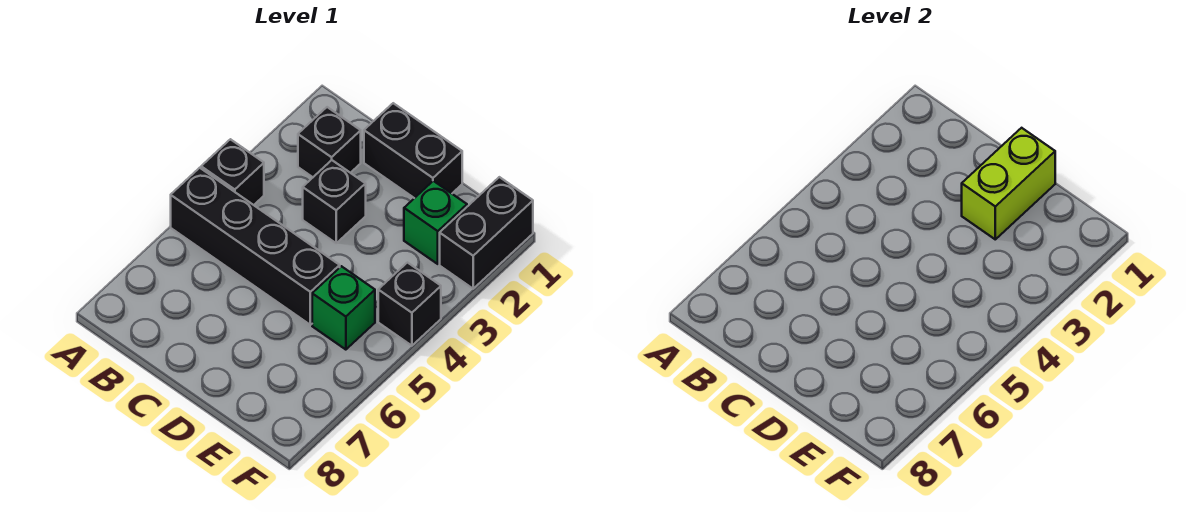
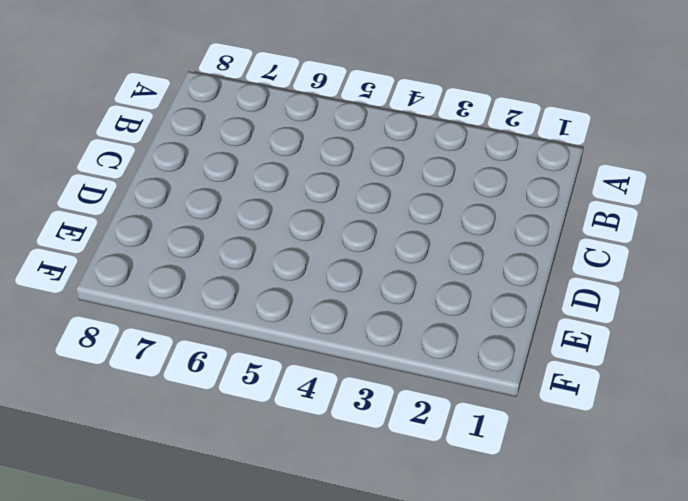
none -> black 1x1 brick [201,139,264,205]
none -> black 1x4 brick [171,168,340,325]

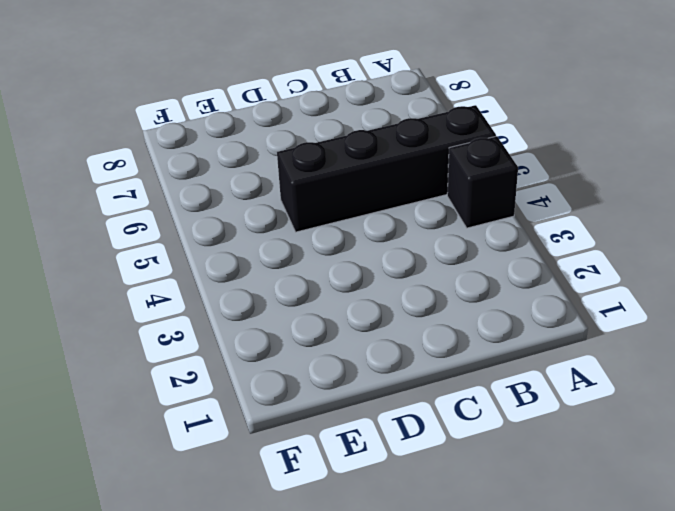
none -> black 1x1 brick [298,107,361,177]
none -> black 1x2 brick [364,103,462,198]

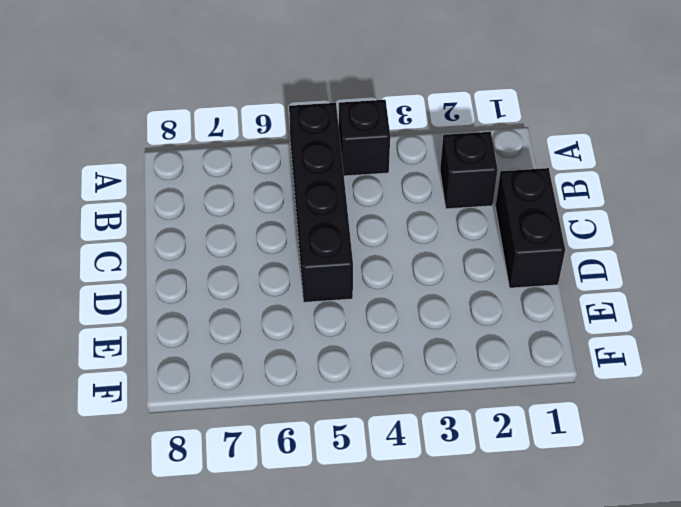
none -> black 1x1 brick [303,160,366,243]
none -> green 1x1 brick [404,181,467,264]

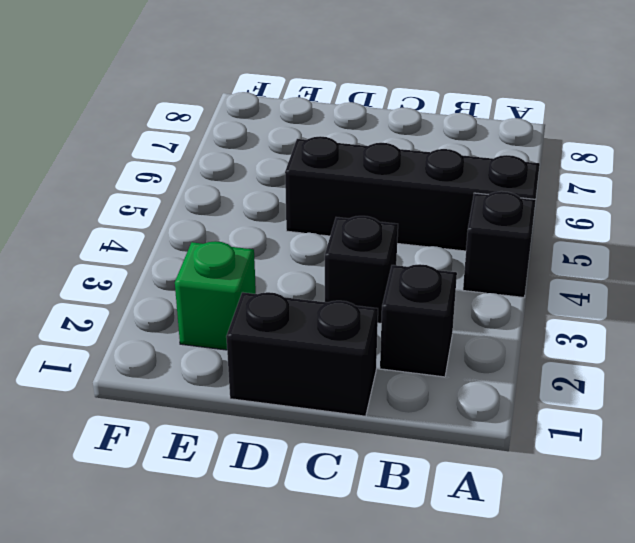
none -> green 1x1 brick [312,266,375,350]
none -> black 1x2 brick [440,177,533,289]

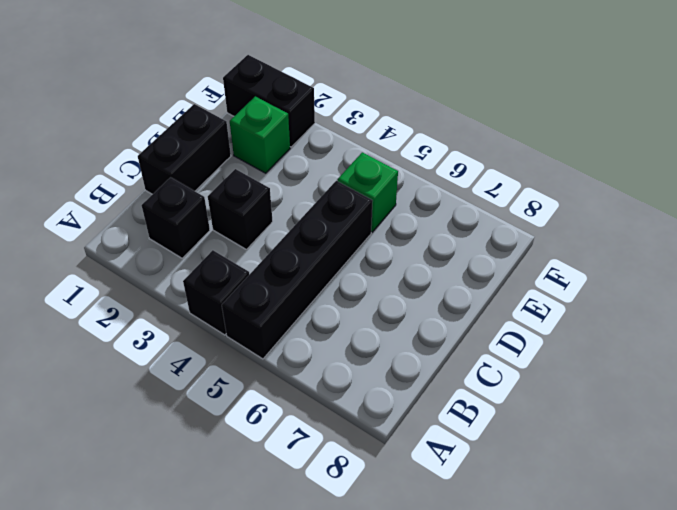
none -> black 1x1 brick [378,263,441,346]
none -> lime 1x2 brick [962,128,1055,239]

